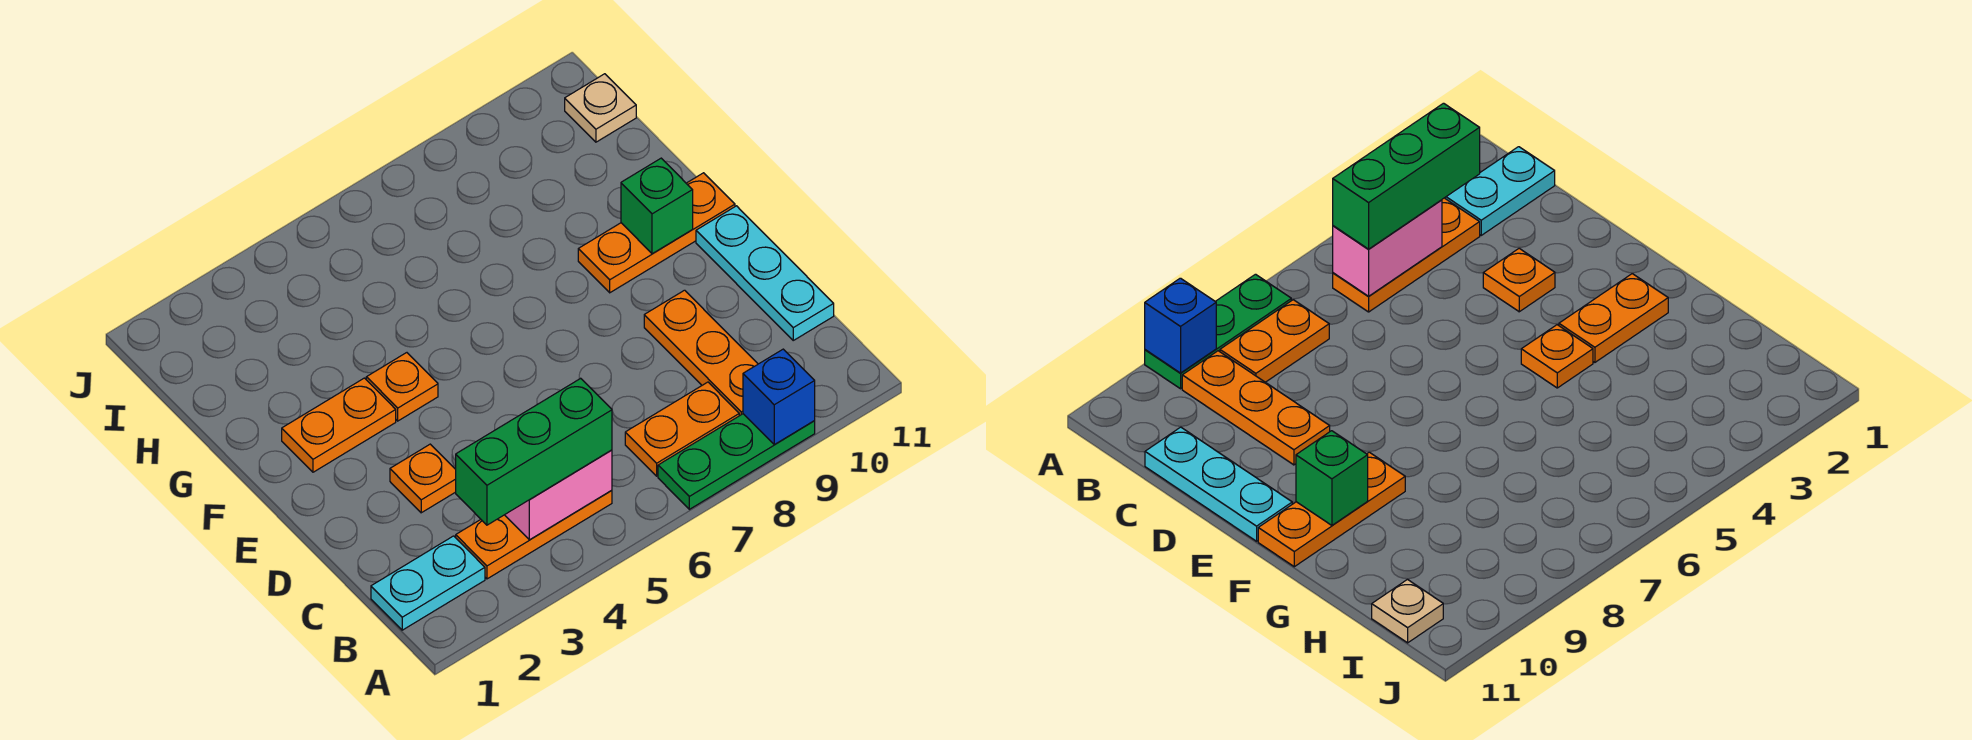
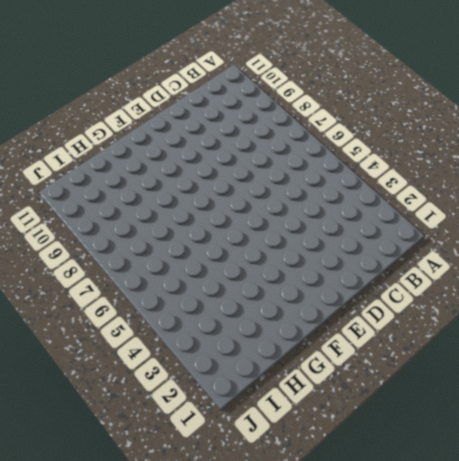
none -> green 1x3 plate [658,414,815,509]
none -> cyan 1x2 plate [371,536,485,630]
none -> orange 1x3 plate [456,490,612,579]

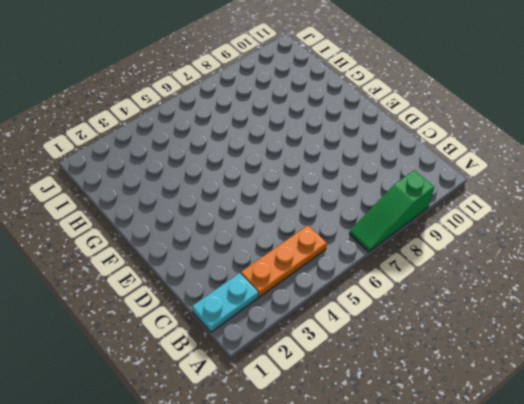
green 1x3 slope [349,170,434,252] -> green 1x3 plate [658,414,815,509]
none -> orange 1x2 plate [625,382,739,476]
none -> orange 1x3 plate [644,290,758,416]
none -> cyan 1x3 plate [696,206,834,340]

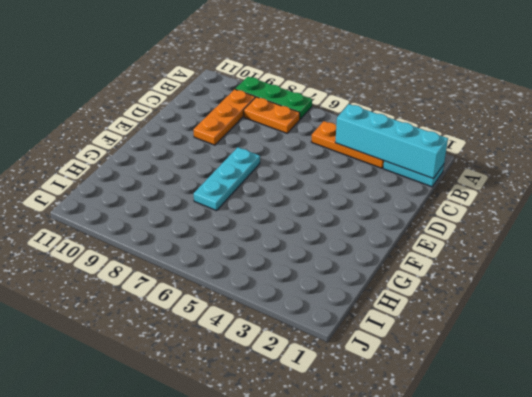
cyan 1x4 brick [335,104,448,179] -> pink 1x2 brick [505,450,612,540]
cyan 1x3 plate [194,147,260,211] -> cyan 1x3 plate moved to [696,206,834,340]
none -> orange 1x1 plate [390,444,456,513]
none -> orange 1x2 plate [282,378,396,472]
none -> orange 1x1 plate [366,353,438,421]

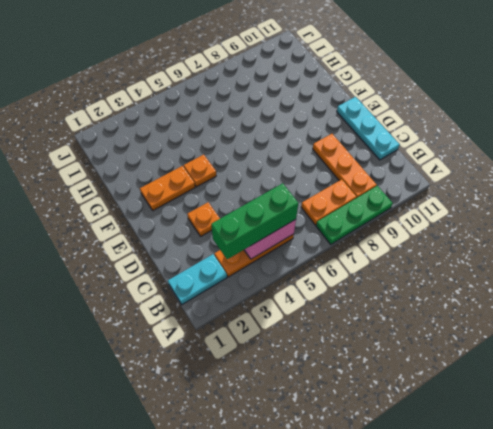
none -> orange 1x3 plate [578,173,735,293]
none -> tan 1x1 plate [565,74,636,142]
none -> blue 1x1 brick [743,349,815,444]

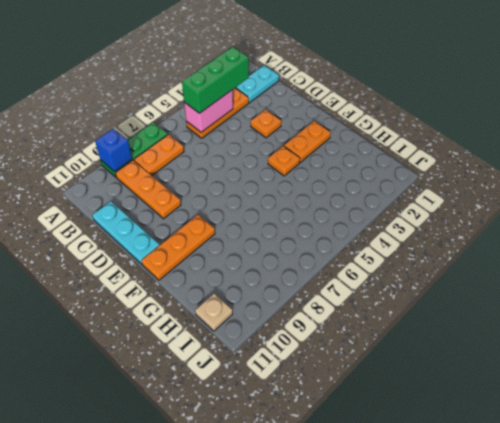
none -> green 1x1 brick [621,158,693,254]

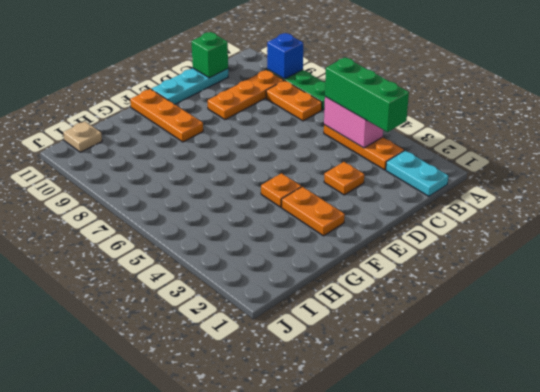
green 1x1 brick [191,32,228,78] -> green 1x1 brick moved to [621,158,693,254]

